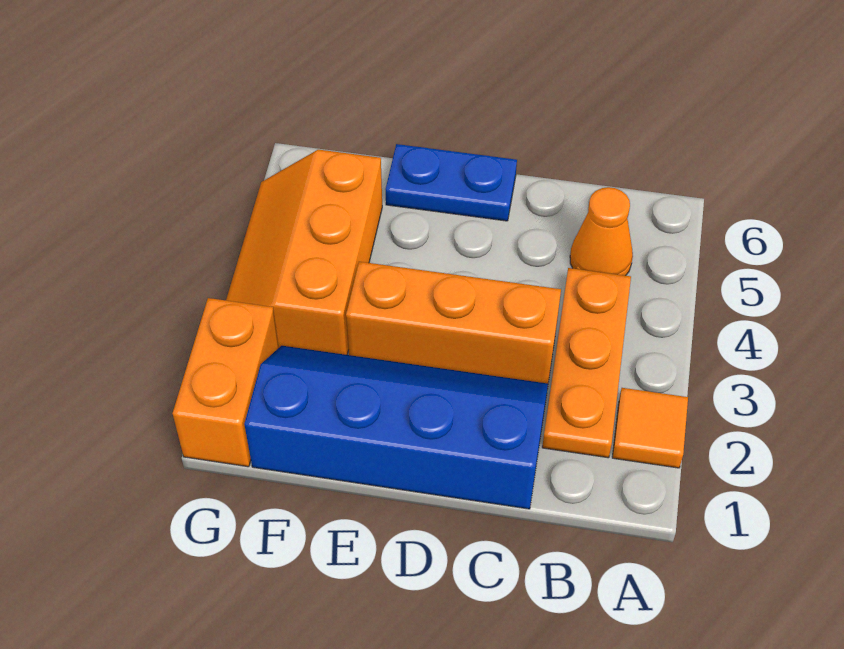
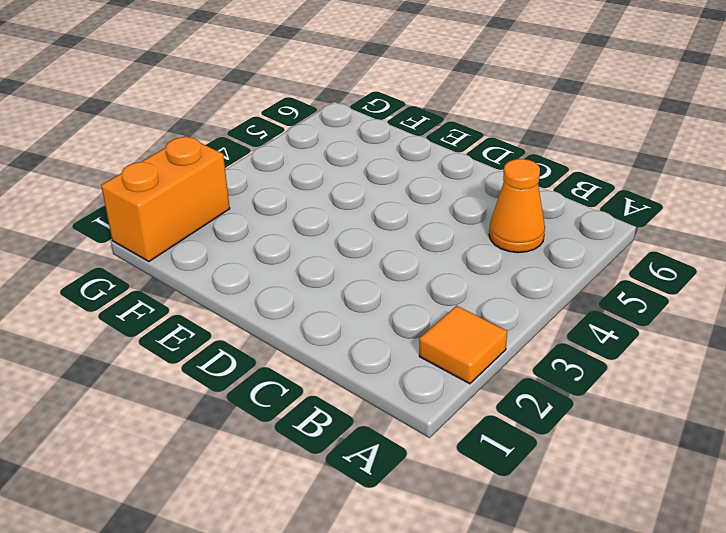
none -> orange 1x3 plate [542,268,631,458]
none -> blue 2x4 slope [244,346,548,509]

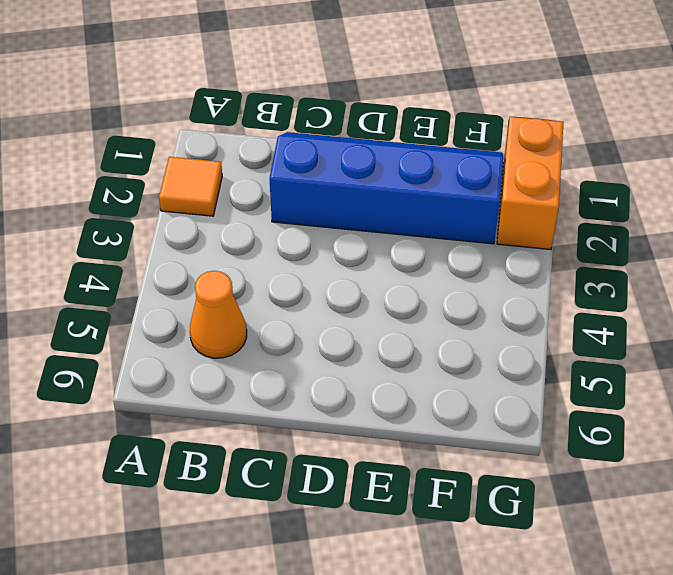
blue 2x4 slope [270,132,503,244] -> blue 2x4 slope turned to [244,346,548,509]
none -> orange 1x3 plate [542,268,631,458]
none -> orange 1x3 brick [346,262,561,383]

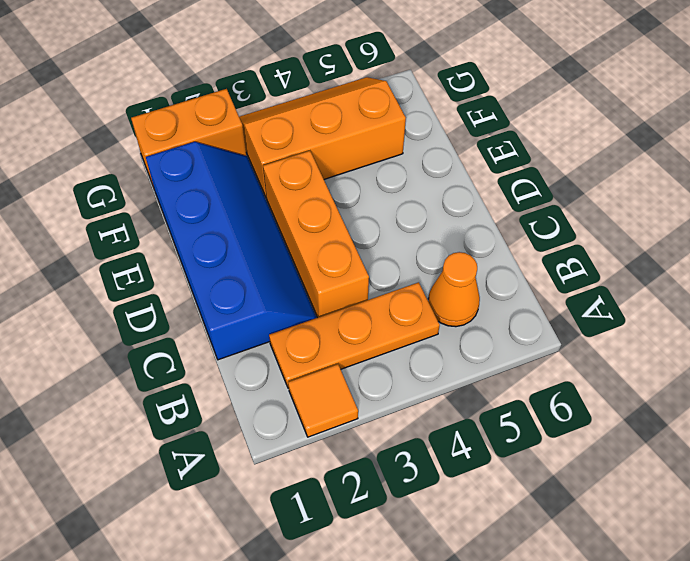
none -> blue 1x2 plate [386,144,517,221]

